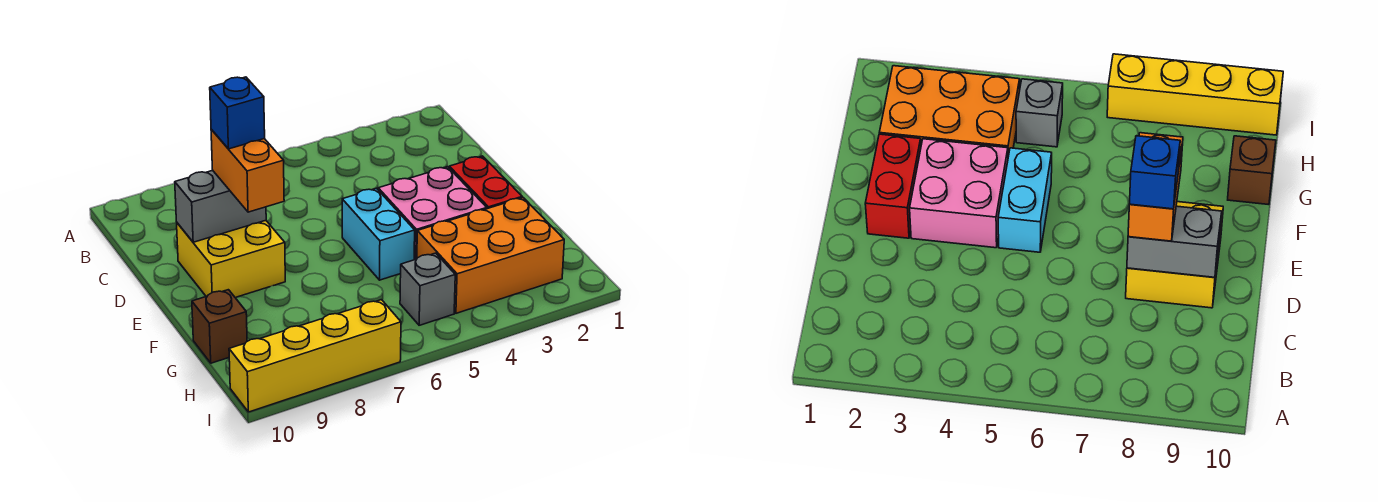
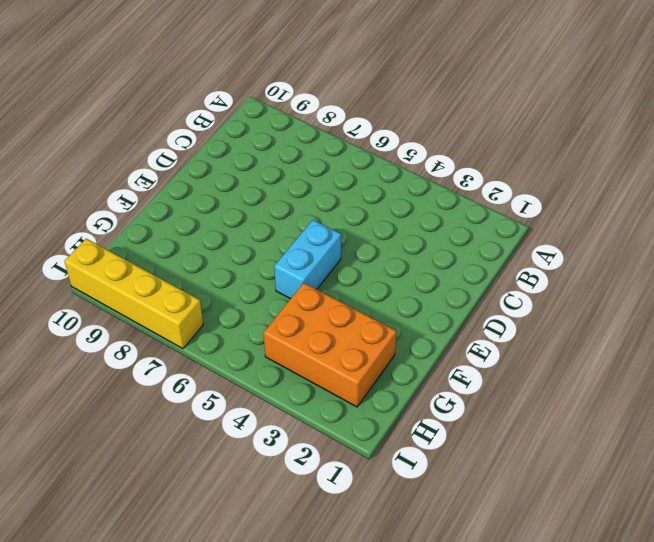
none -> yellow 2x2 brick [177,220,285,297]
none -> red 1x2 brick [449,156,522,209]

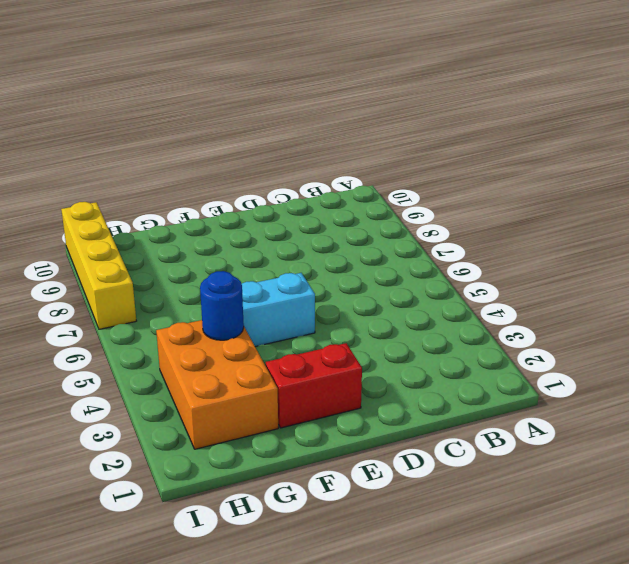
blue 1x1 round brick [200,271,244,340] -> none
none -> yellow 2x2 brick [177,220,285,297]
none -> pink 2x2 brick [378,167,487,260]

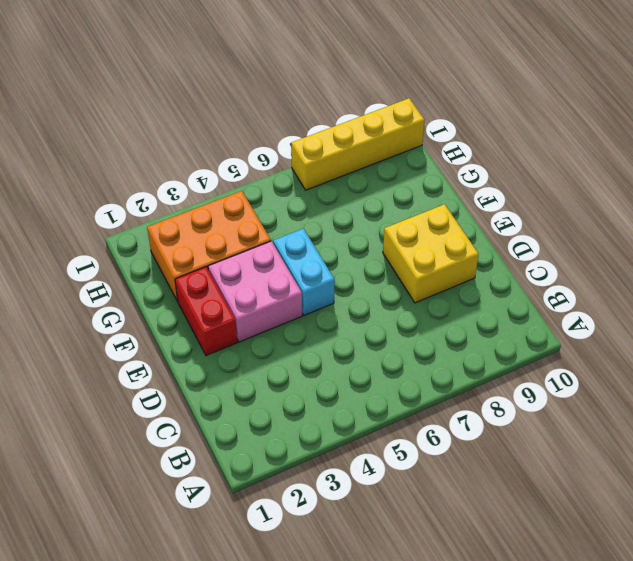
none -> brown 1x1 brick [192,290,247,363]
none -> grey 1x1 brick [400,253,455,325]

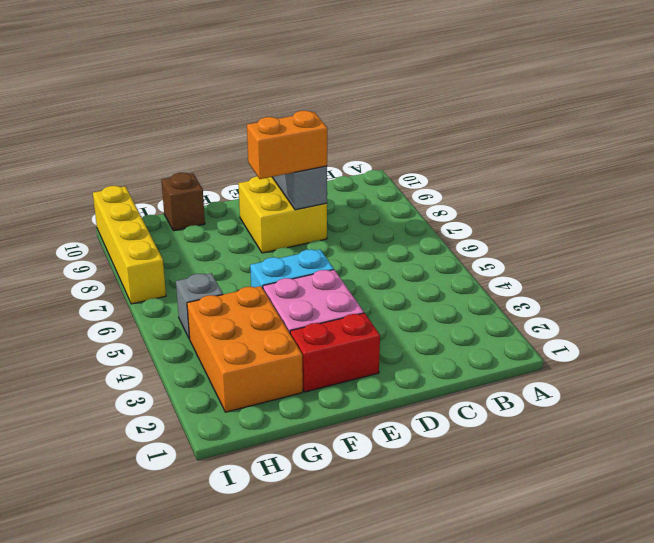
none -> blue 1x1 brick [210,77,265,149]

